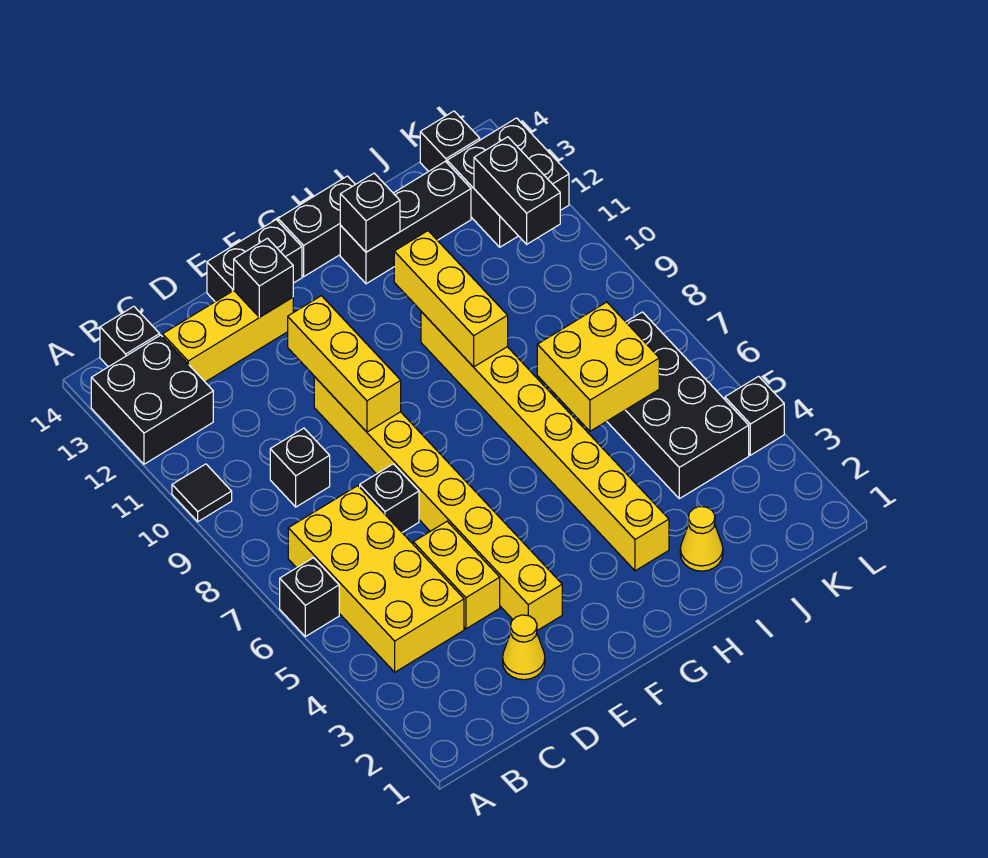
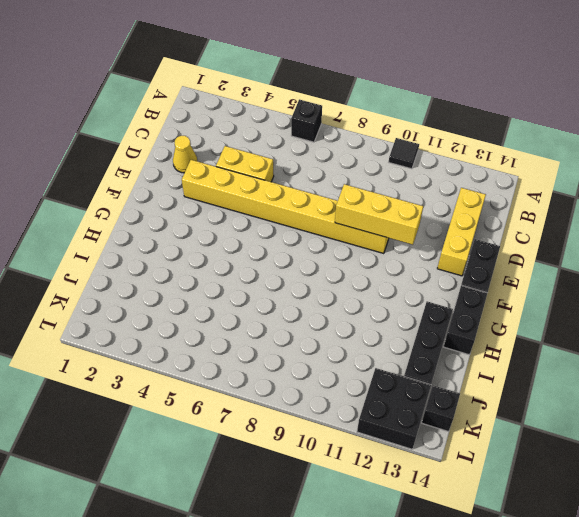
none -> black 2x2 brick [91,335,213,464]
none -> yellow 2x4 brick [288,486,464,672]
none -> black 1x1 brick [100,306,160,367]

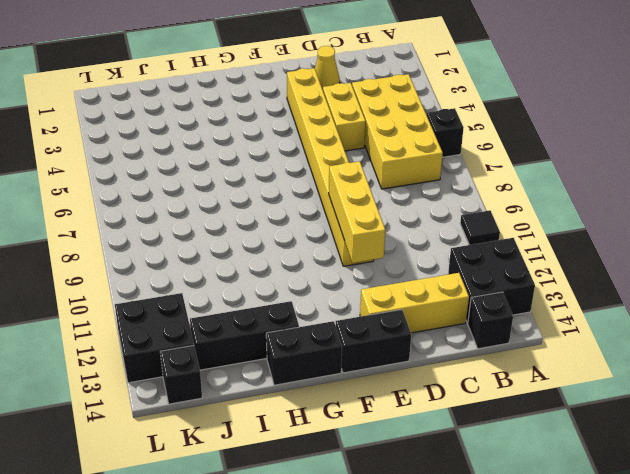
none -> black 1x1 brick [270,428,330,507]
none -> black 1x1 brick [360,464,419,532]
none -> yellow 1x8 brick [421,312,669,571]

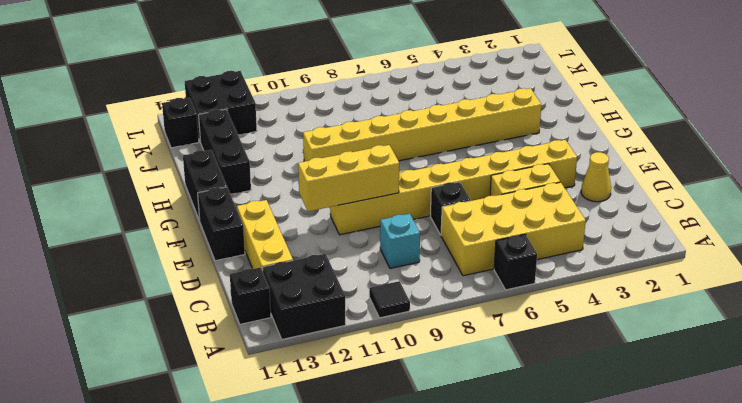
cyan 1x1 brick [380,214,420,268] -> black 1x1 brick [270,428,330,507]
none -> yellow 1x1 cone [680,507,723,571]
none -> black 2x4 brick [607,312,749,499]
none -> black 1x1 brick [725,376,784,455]

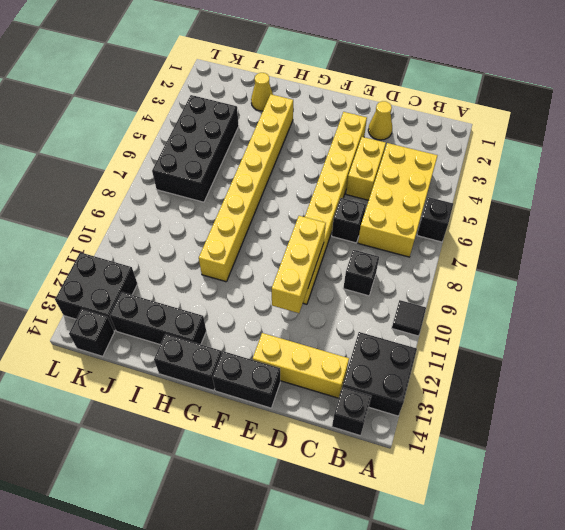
none -> black 1x1 brick [725,376,784,455]
none -> black 1x1 brick [234,238,293,317]
none -> yellow 1x3 brick [394,231,508,367]

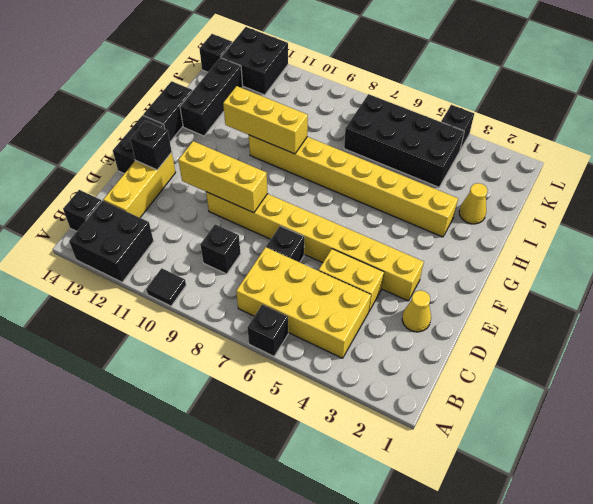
none -> black 1x1 brick [340,173,400,252]
none -> yellow 2x2 brick [537,302,659,431]
none -> black 1x2 brick [474,137,560,244]

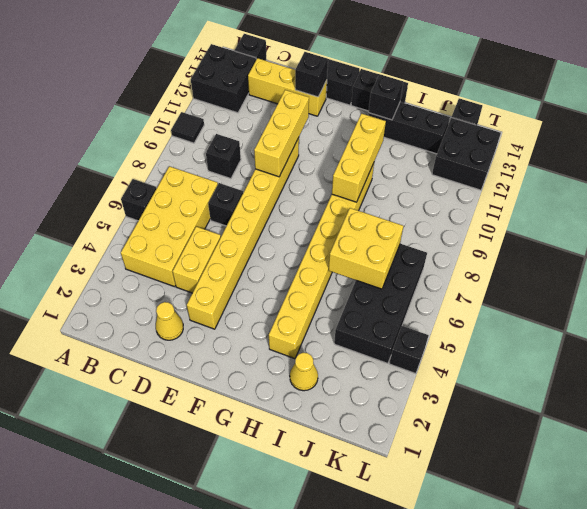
none -> black 1x2 brick [474,137,560,244]

